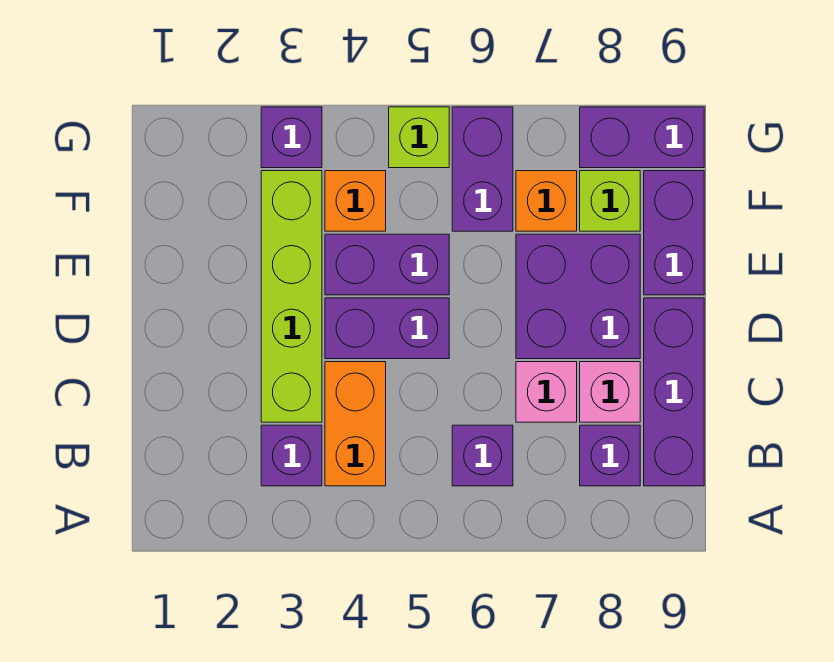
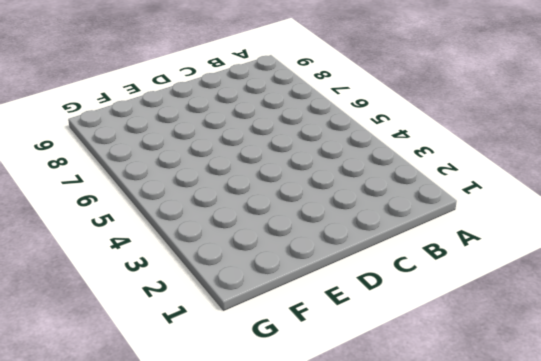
none -> purple 1x1 brick [261,425,322,486]
none -> orange 1x2 brick [325,362,386,486]
none -> purple 1x1 brick [452,425,513,486]

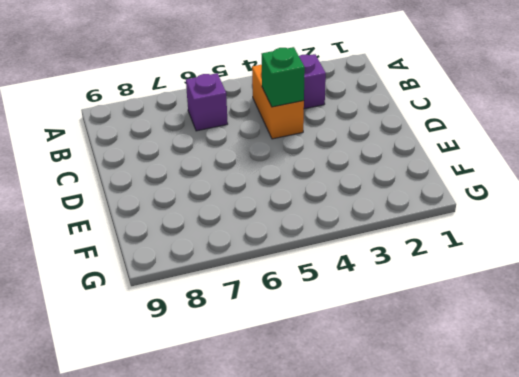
green 1x1 brick [262,47,305,107] -> none
none -> purple 1x1 brick [580,425,640,486]
none -> purple 1x3 brick [644,298,704,486]
none -> lime 1x4 brick [261,171,322,422]

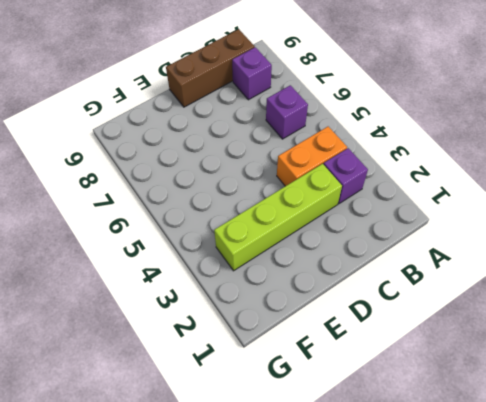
brown 1x3 brick [166,29,255,107] -> purple 1x3 brick [644,298,704,486]
none -> pink 1x1 brick [516,362,577,422]
none -> pink 1x1 brick [580,362,640,422]
none -> purple 1x2 brick [325,298,449,359]

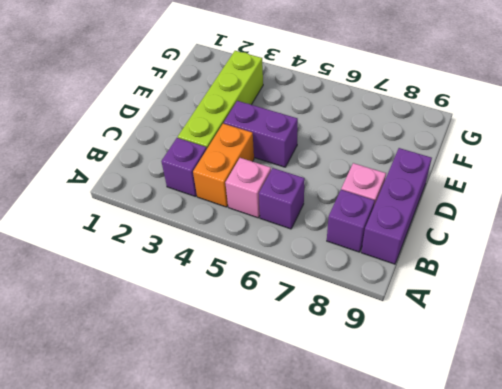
pink 1x1 brick [225,158,271,218] -> pink 1x1 brick moved to [516,362,577,422]
none -> purple 2x2 brick [516,234,640,359]
none -> purple 1x2 brick [325,234,449,295]
none -> purple 1x2 brick [644,171,704,295]

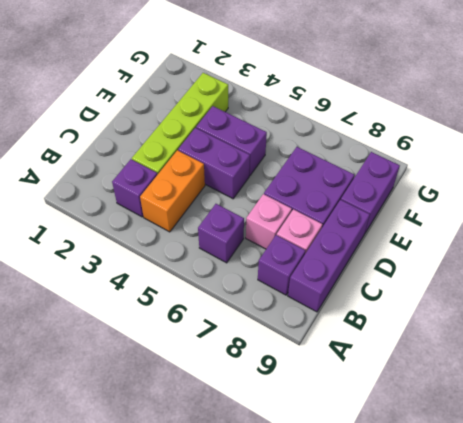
none -> orange 1x1 brick [325,171,386,231]
none -> purple 1x2 brick [452,107,513,231]
none -> orange 1x1 brick [516,171,577,231]

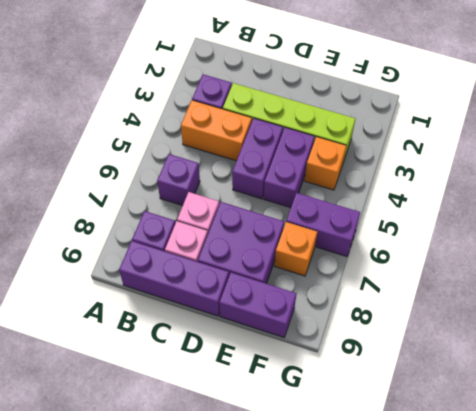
none -> lime 1x1 brick [580,171,640,231]
none -> purple 1x1 brick [261,107,322,168]
none -> lime 1x1 brick [389,107,449,168]

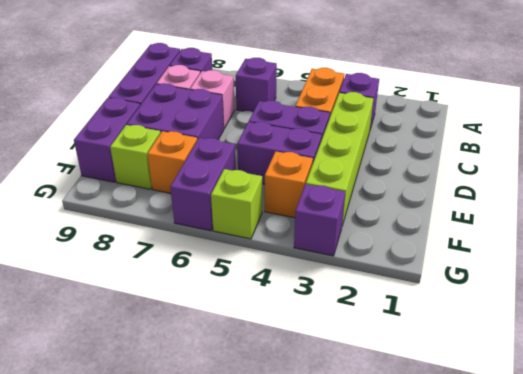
none -> purple 1x2 brick [580,107,704,168]

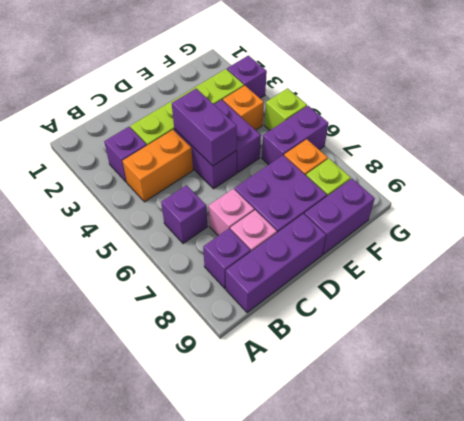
purple 1x2 brick [172,89,237,166] -> purple 1x2 brick moved to [580,107,704,168]

